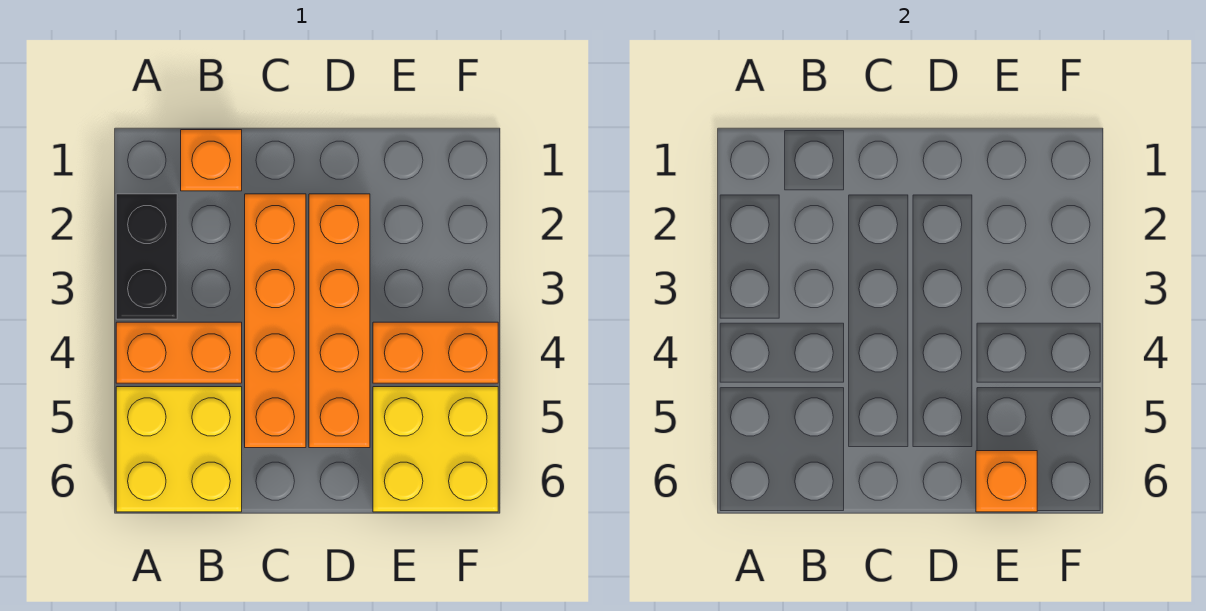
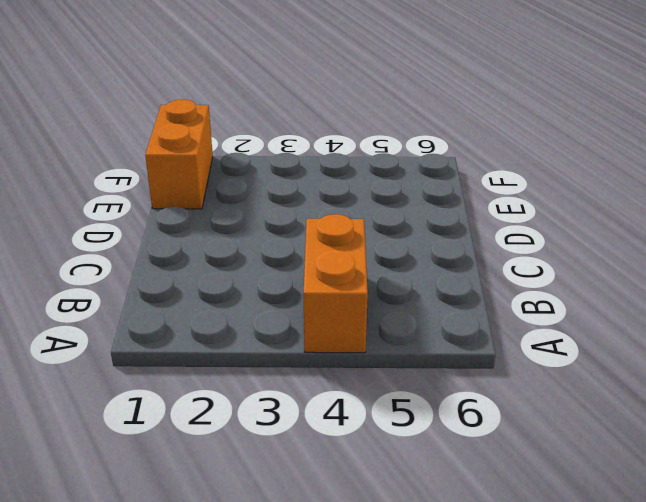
orange 1x2 brick [145,99,213,209] -> orange 1x2 brick moved to [373,322,498,383]
none -> black 1x2 brick [116,194,177,319]
none -> yellow 2x2 brick [116,387,242,512]

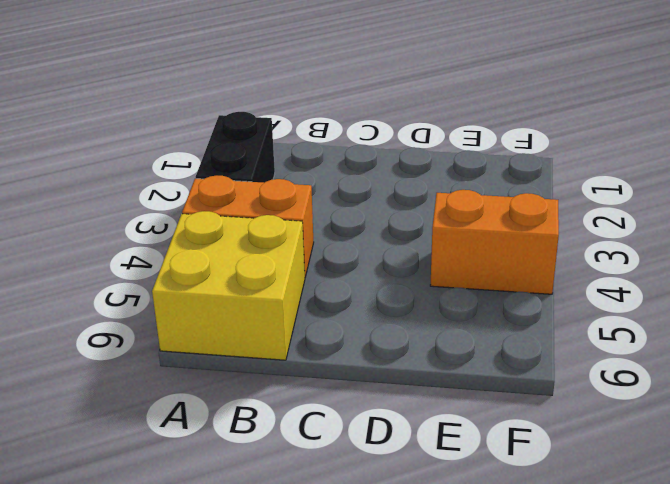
none -> orange 1x1 brick [181,130,242,191]
none -> orange 1x4 brick [245,194,306,448]

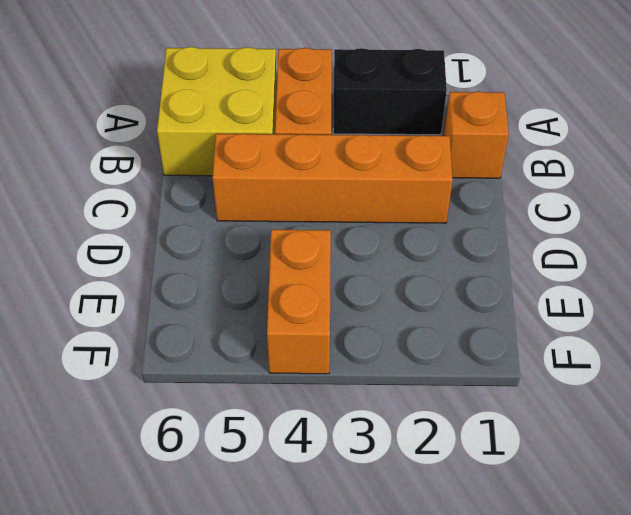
none -> orange 1x4 brick [309,194,370,448]
none -> yellow 2x2 brick [373,387,498,512]

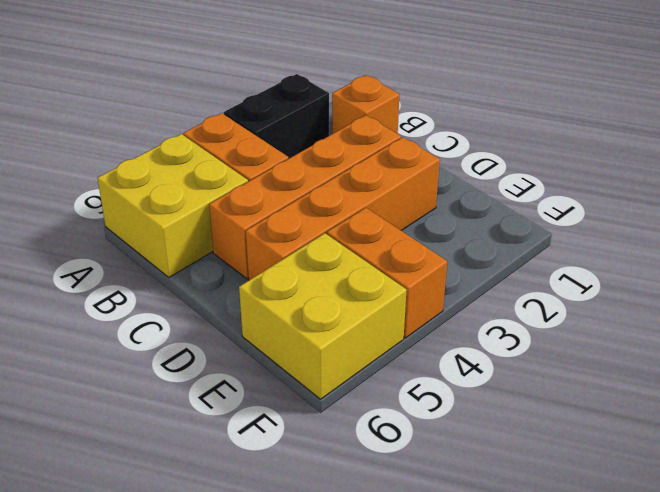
none -> orange 1x1 brick [976,451,1037,512]

